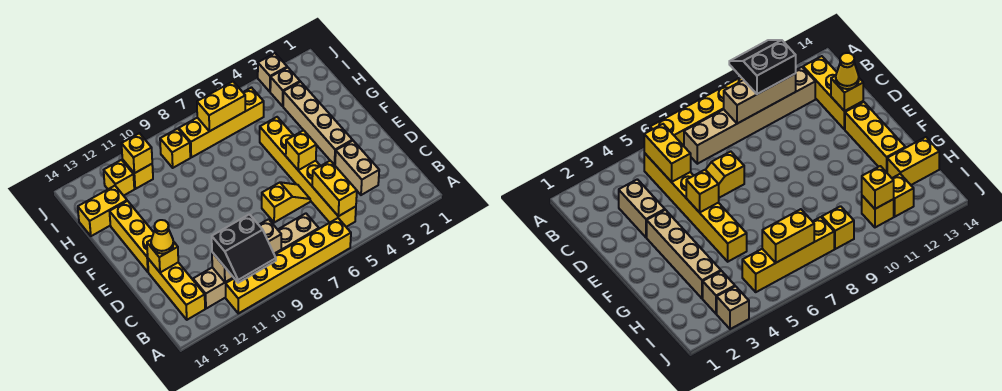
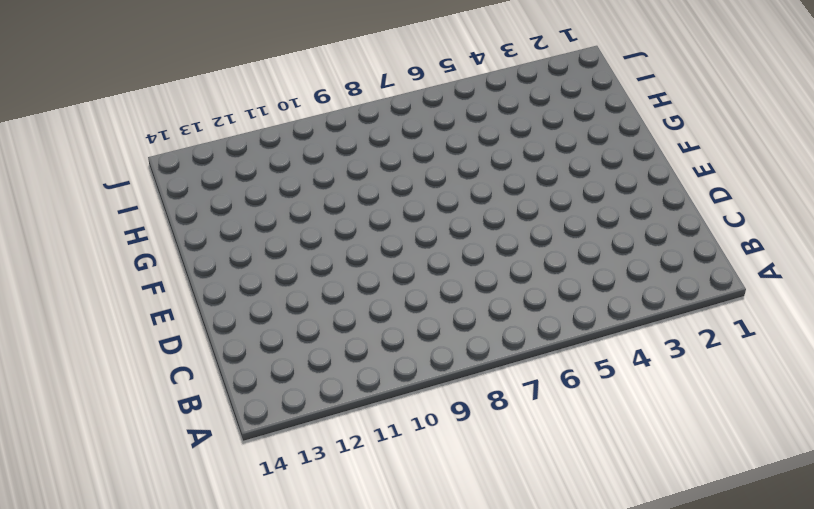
none -> yellow 1x6 brick [226,218,351,313]
none -> yellow 1x6 brick [260,117,356,227]
none -> tan 1x6 brick [193,213,319,309]

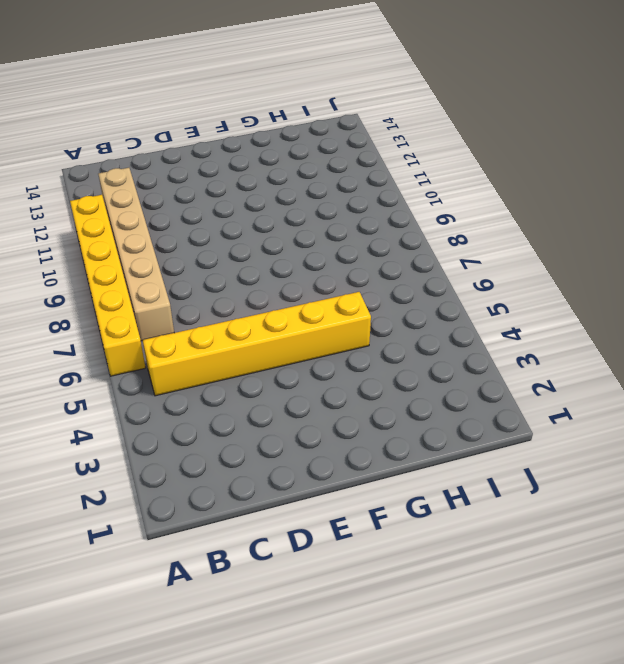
none -> yellow 1x3 brick [148,259,205,320]
none -> tan 1x2 brick [335,141,379,195]
none -> yellow 1x2 slope [262,182,310,223]

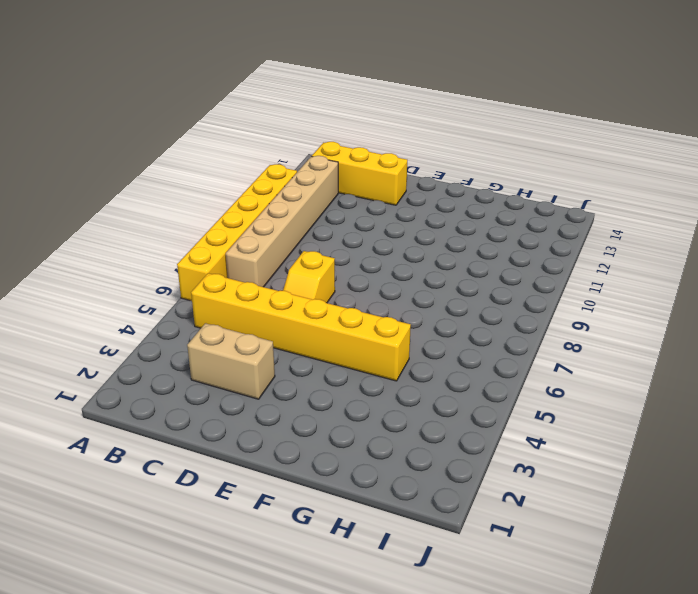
none -> tan 1x4 brick [283,82,352,165]
none -> yellow 1x3 brick [109,201,154,272]
none -> yellow 1x2 brick [78,186,127,236]

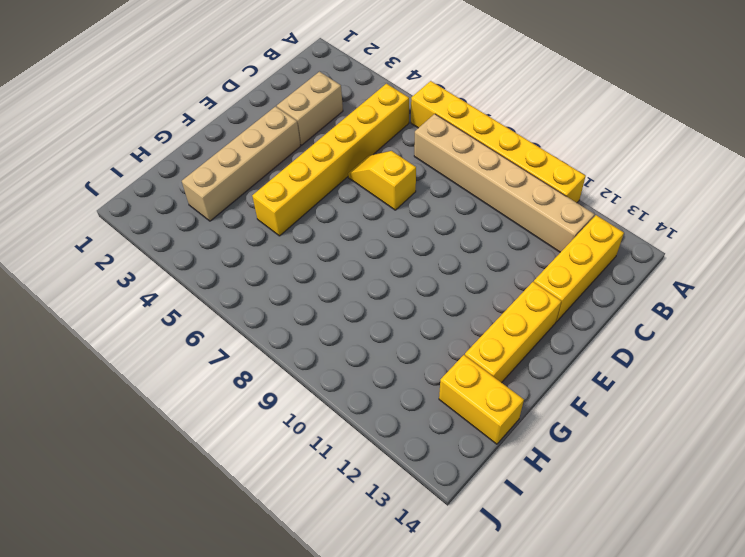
none -> tan 1x1 brick [270,67,300,106]
none -> yellow 1x4 brick [179,88,264,157]
none -> yellow 1x1 brick [160,129,190,168]

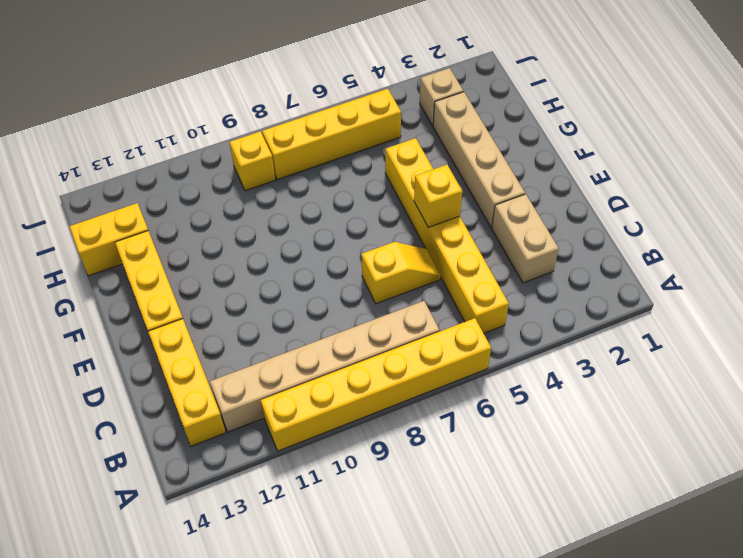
none -> yellow 1x1 brick [123,160,153,189]
none -> yellow 1x1 brick [104,160,134,196]
none -> tan 1x1 brick [258,53,287,92]

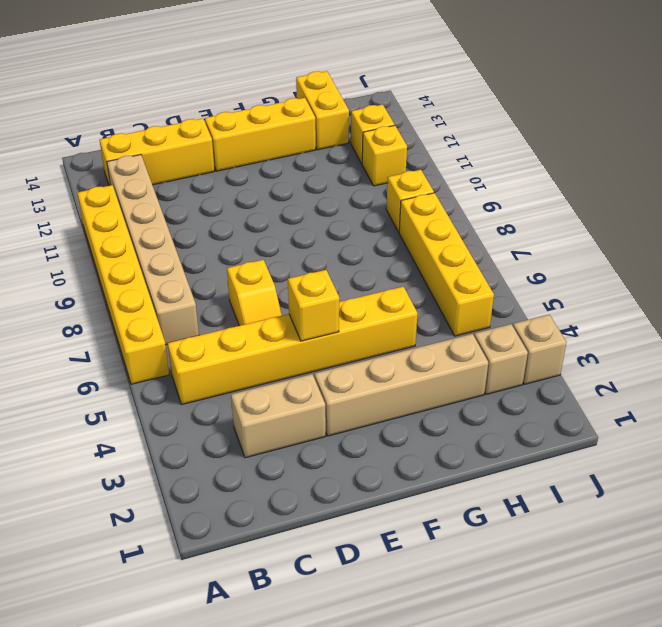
none -> yellow 1x2 brick [312,161,357,216]
none -> tan 1x3 brick [212,219,281,282]
none -> yellow 1x1 brick [147,240,178,273]

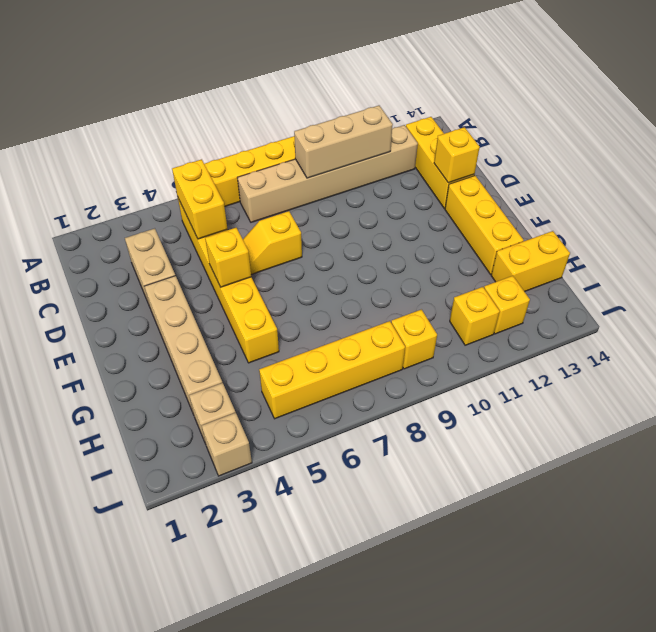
none -> yellow 1x2 brick [197,82,245,131]
none -> yellow 1x1 brick [121,133,152,173]
none -> black 2x2 slope [212,214,276,283]

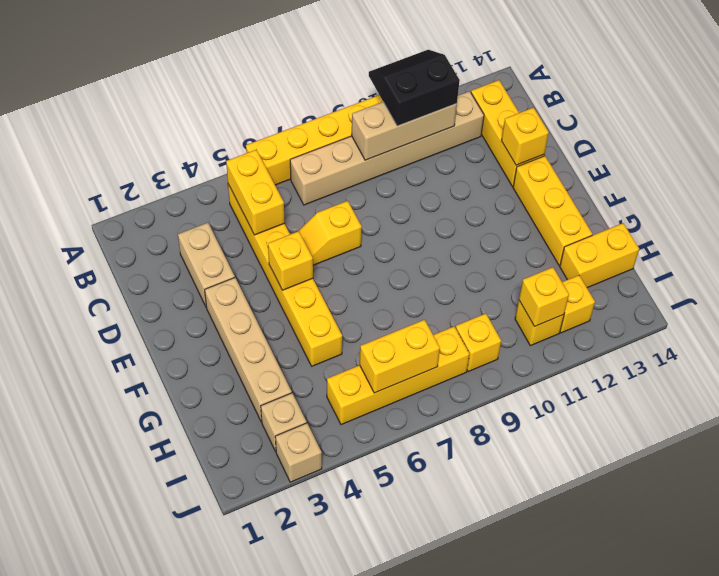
none -> yellow 1x1 cone [151,220,173,254]

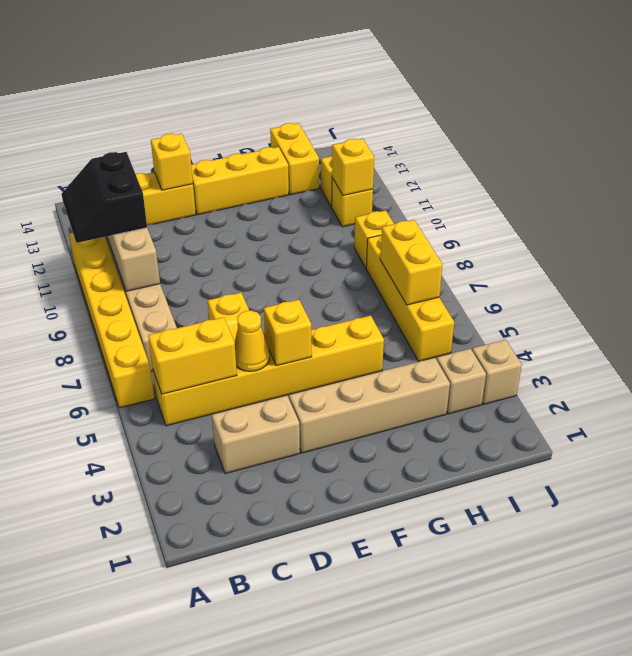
yellow 1x1 cone [235,311,270,371] -> yellow 1x1 cone moved to [151,220,173,254]

